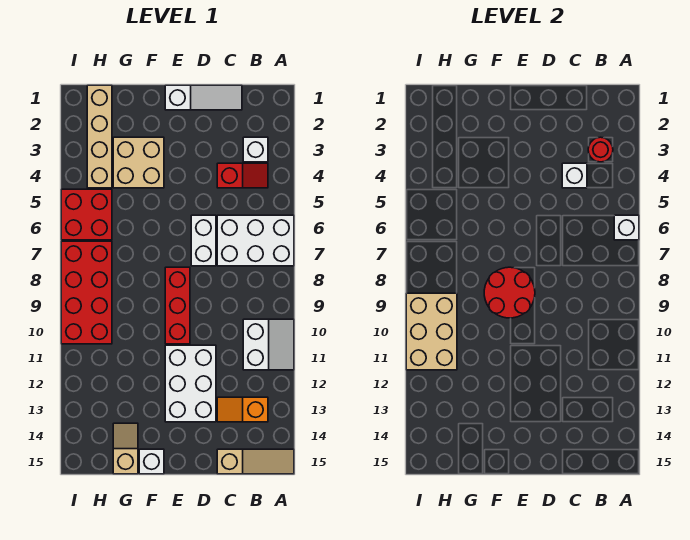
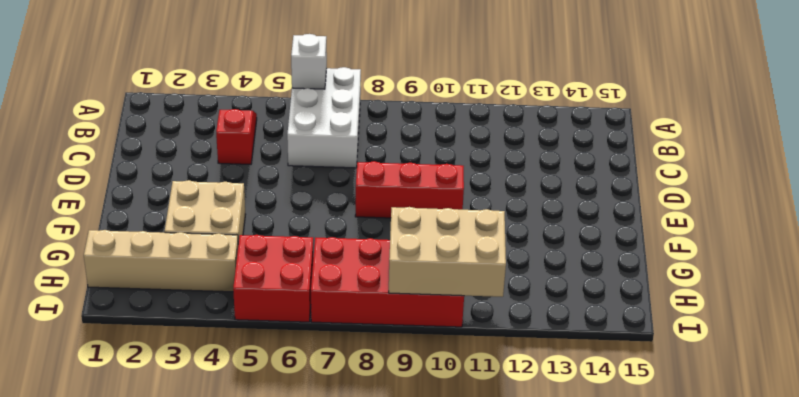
none -> white 2x2 slope [243,319,294,370]
none -> tan 1x3 slope [217,449,294,474]
none -> white 1x1 brick [243,137,268,162]

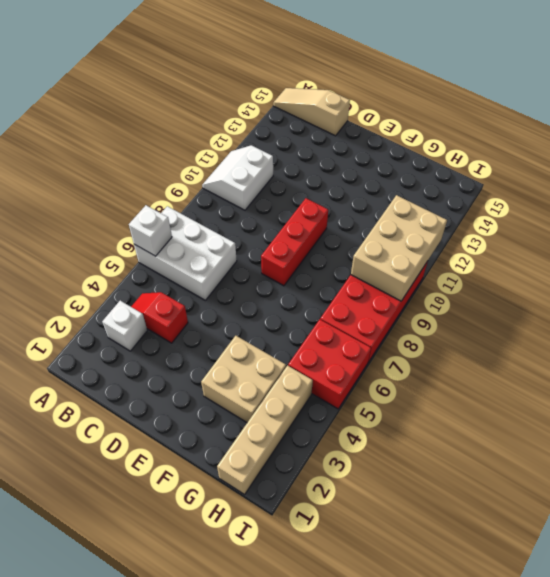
none -> orange 1x2 slope [217,397,268,422]
none -> white 1x3 slope [165,85,242,110]
none -> white 1x2 brick [191,215,216,266]

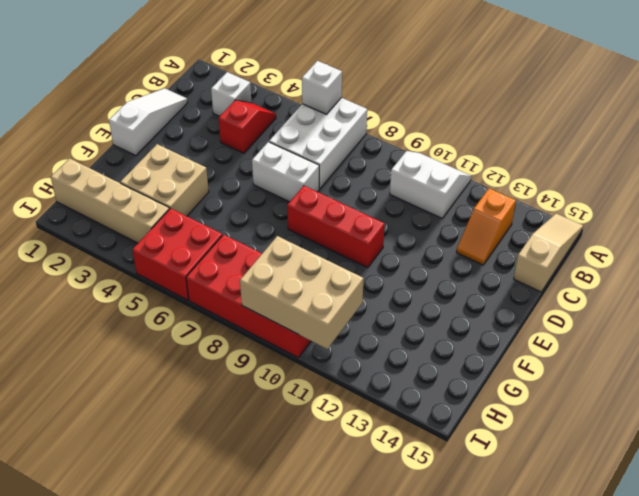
none -> white 2x3 brick [165,345,216,422]
none -> white 1x1 brick [139,449,164,474]
none -> tan 1x2 slope [113,423,138,474]

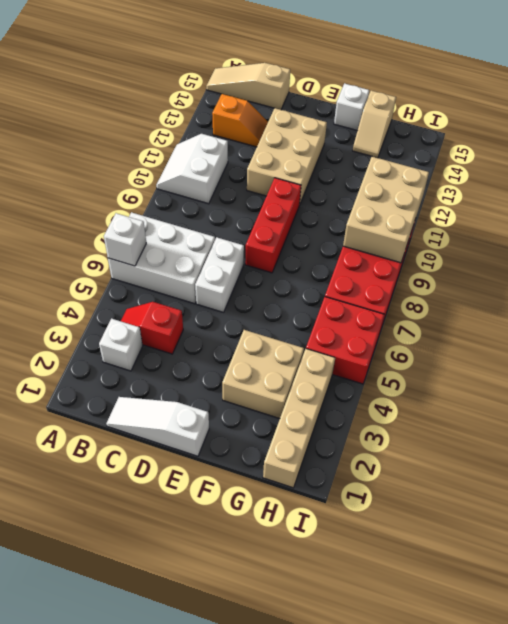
tan 2x3 brick [247,108,327,205] -> white 2x3 brick [165,345,216,422]
none -> red 1x1 round brick [588,137,613,162]
none -> white 1x1 brick [562,163,587,188]
none -> red 2x2 round brick [484,267,535,318]

